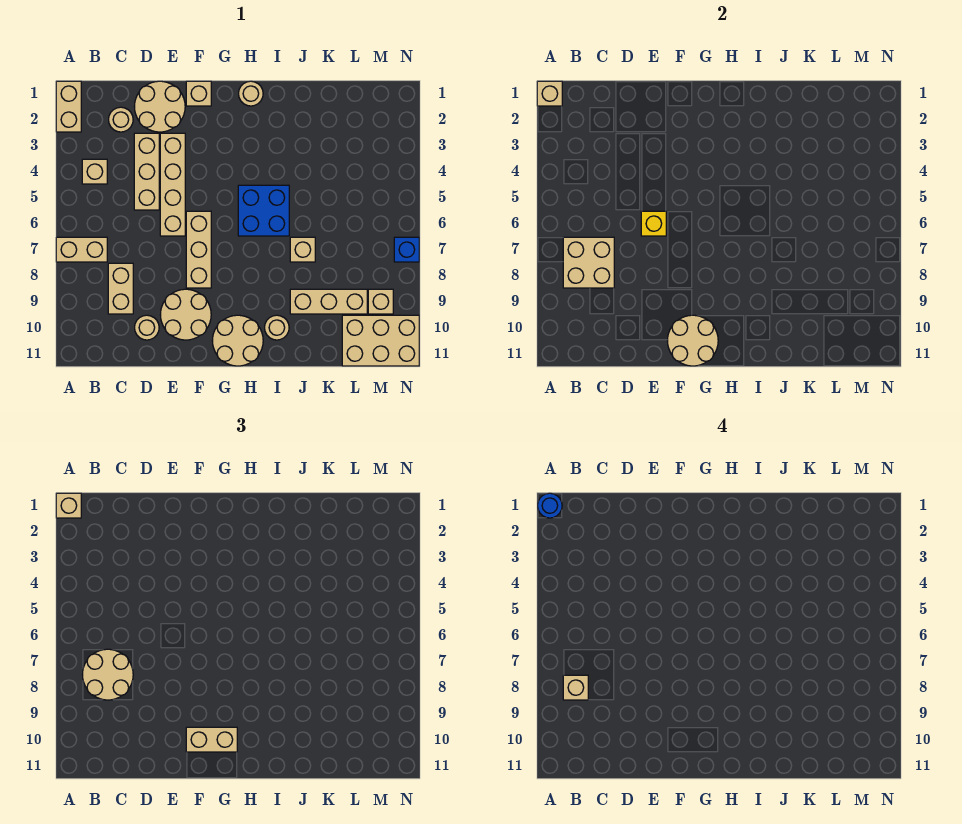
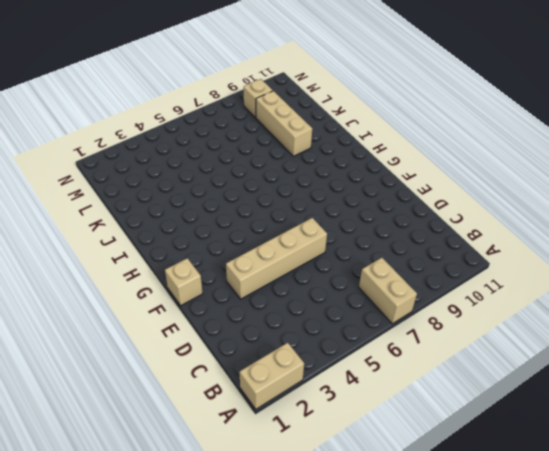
none -> tan 1x1 brick [82,159,107,184]
none -> tan 1x1 round brick [109,107,133,132]
none -> tan 1x2 brick [108,263,133,314]
none -> tan 2x2 round brick [134,81,185,132]

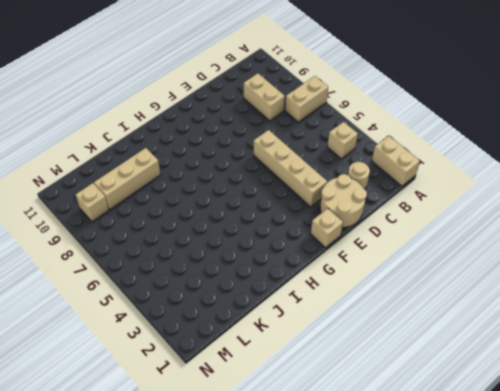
none -> tan 1x3 brick [134,133,159,210]
none -> tan 1x1 round brick [135,315,159,340]
none -> tan 2x2 round brick [160,289,211,340]
none -> tan 1x3 brick [186,211,211,288]

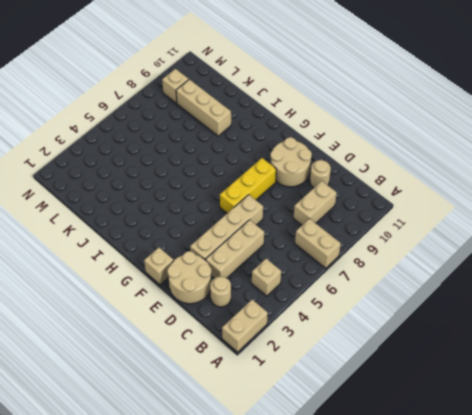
yellow 1x3 brick [220,158,276,213] -> tan 1x3 brick [186,211,211,288]
none -> tan 2x2 round brick [212,315,263,366]
none -> tan 1x1 round brick [239,81,263,106]
none -> blue 2x2 brick [238,185,289,236]
none -> tan 1x1 round brick [265,315,289,340]

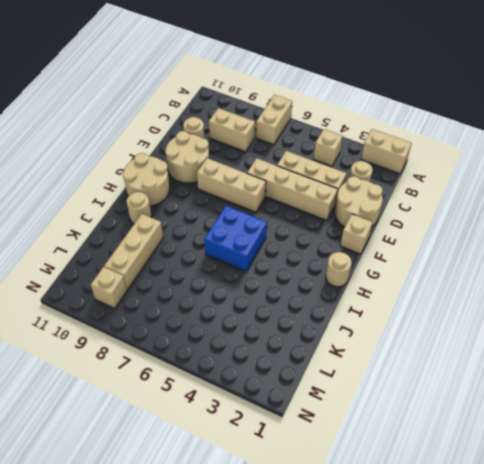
none -> tan 1x1 brick [290,237,315,262]
none -> tan 2x3 brick [342,315,419,366]
none -> blue 1x1 brick [394,237,419,262]
none -> tan 1x1 brick [537,81,562,106]

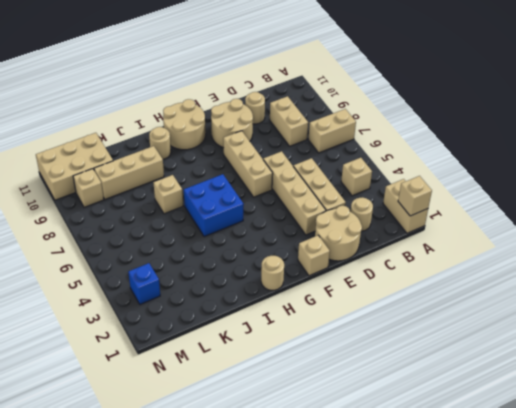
blue 1x1 brick [128,263,160,304] -> blue 1x1 brick moved to [394,237,419,262]
none -> tan 2x2 brick [563,237,614,288]
none -> yellow 1x1 brick [641,211,666,236]
none -> tan 2x2 round brick [667,315,718,366]
none -> tan 1x1 brick [56,493,81,518]

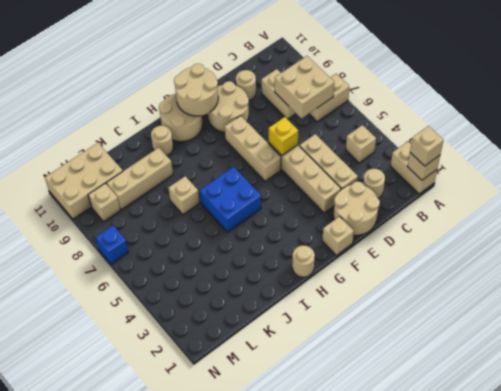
none -> tan 2x2 round brick [82,649,133,700]
none -> tan 1x2 brick [186,727,237,752]
none -> blue 1x1 round brick [538,493,562,518]
none -> tan 1x1 brick [563,675,588,700]

